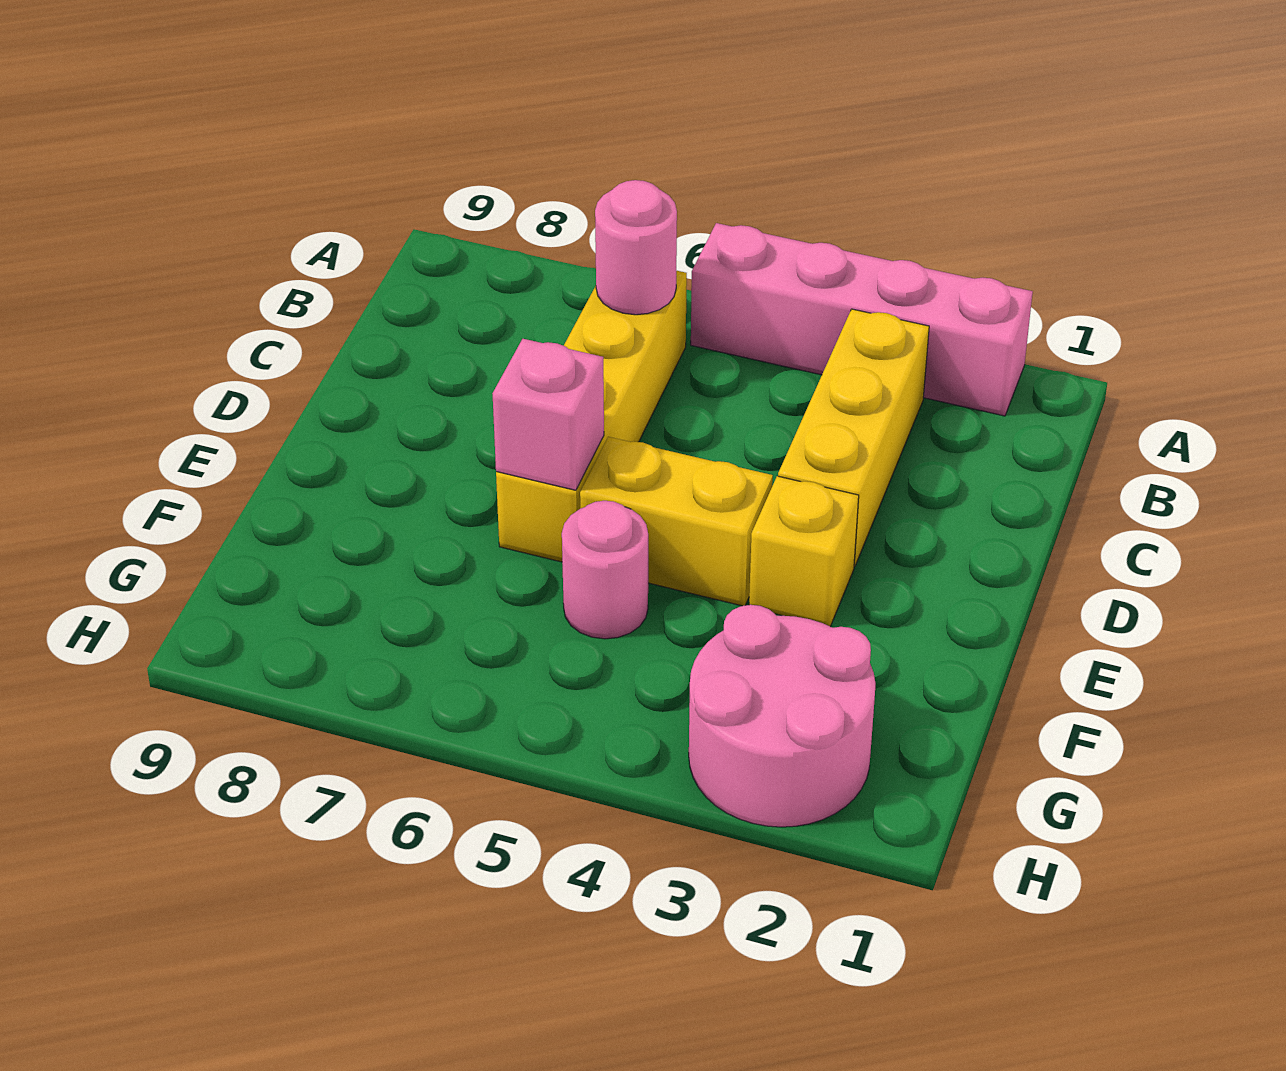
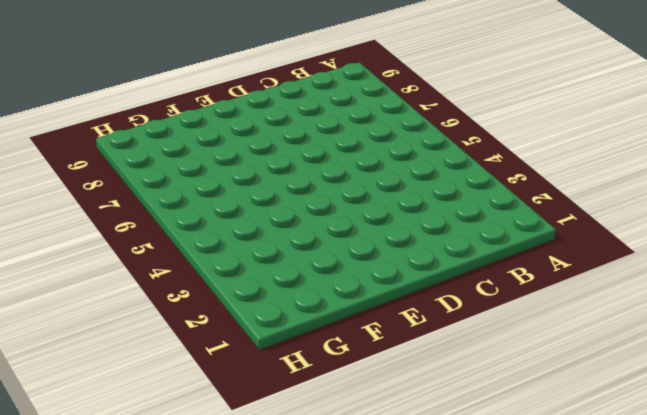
none -> pink 1x4 brick [691,223,1033,416]
none -> yellow 1x3 brick [778,309,929,567]

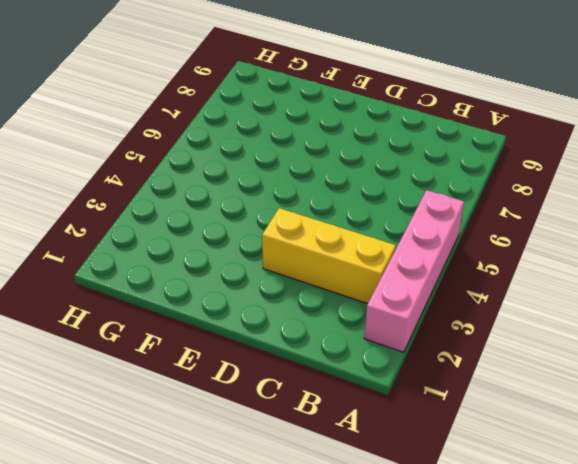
none -> yellow 1x4 brick [496,271,687,562]
none -> yellow 1x1 brick [749,476,859,626]

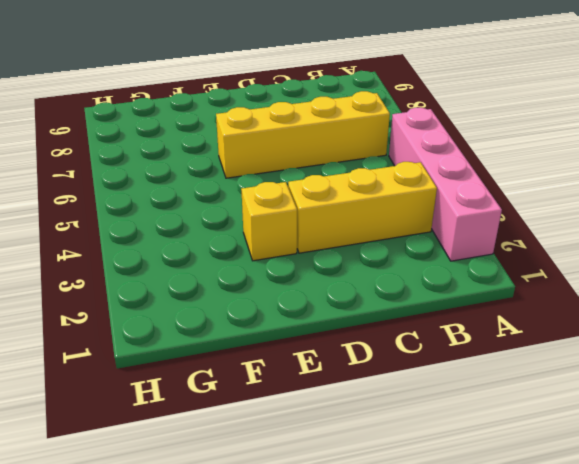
none -> yellow 1x2 brick [580,437,773,606]
none -> pink 1x1 round brick [562,501,648,639]

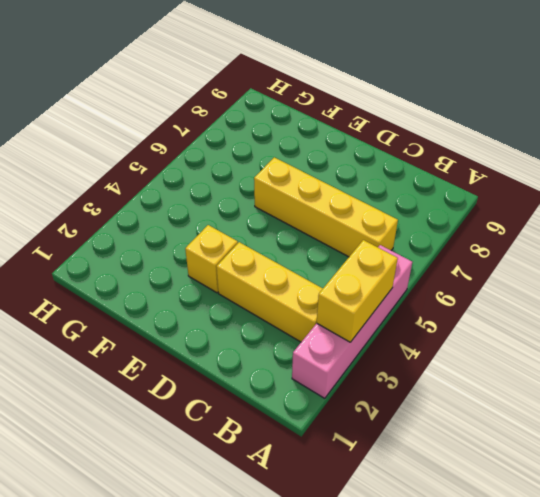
yellow 1x2 brick [317,240,398,342] -> yellow 1x2 brick moved to [580,437,773,606]
none -> pink 1x1 round brick [562,501,648,639]
none -> pink 2x2 round brick [689,605,875,827]

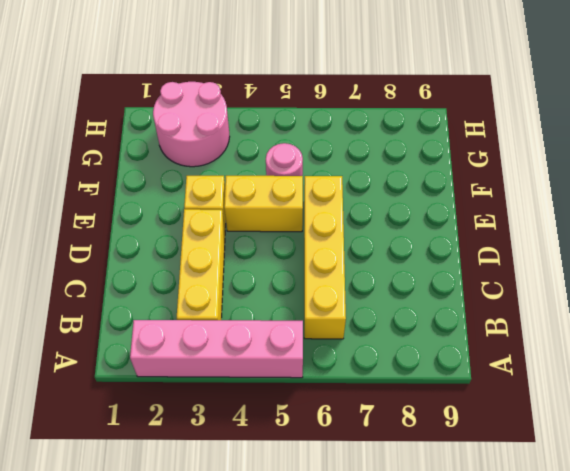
none -> pink 1x1 round brick [595,180,677,315]
none -> pink 1x1 brick [492,339,604,490]

